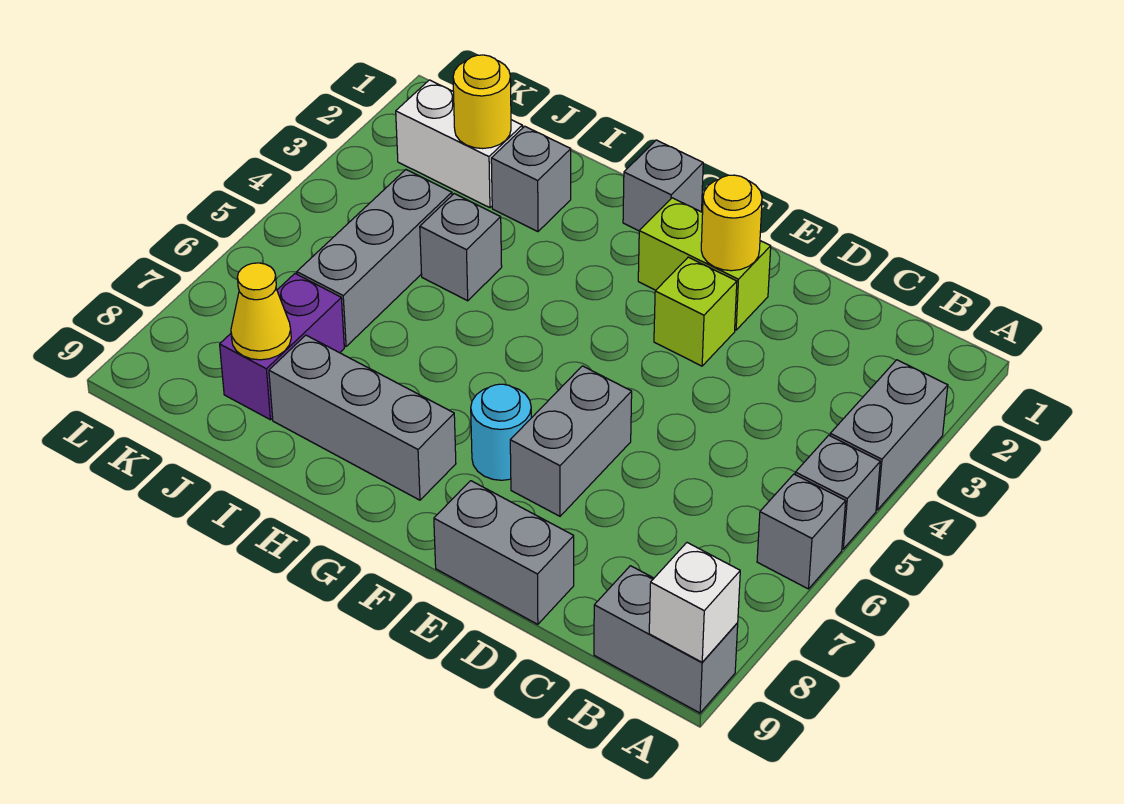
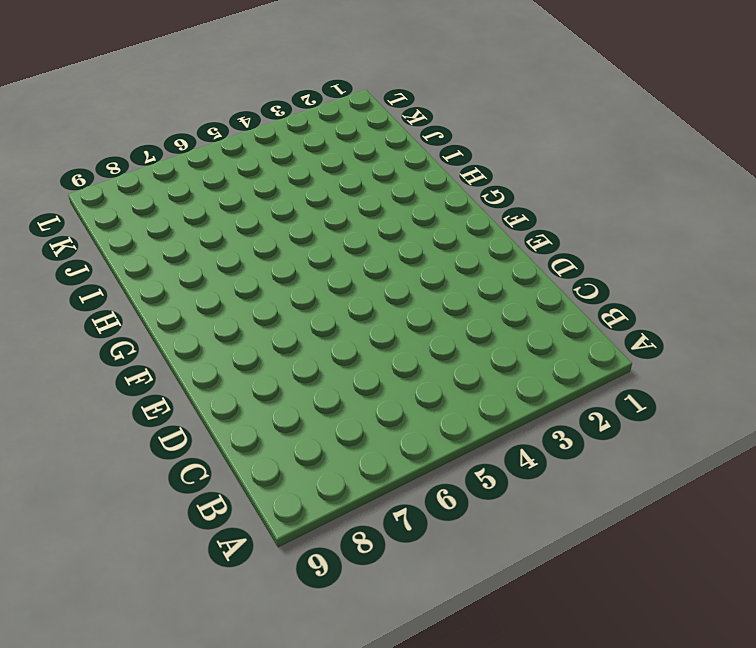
none -> grey 1x2 brick [830,360,948,510]
none -> grey 1x1 brick [795,435,880,549]
none -> grey 1x1 brick [757,474,846,589]

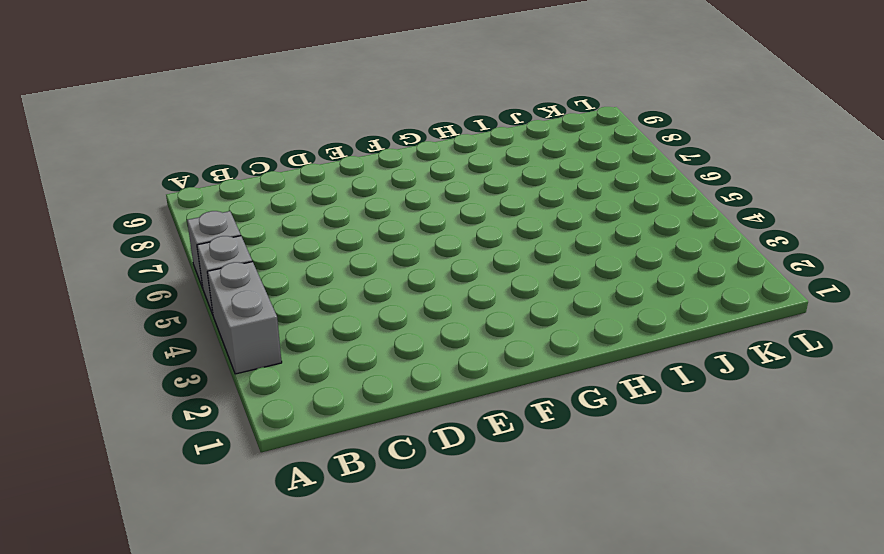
none -> grey 1x2 brick [594,566,738,713]
none -> grey 1x2 brick [434,481,574,624]
none -> lime 1x2 brick [638,198,771,330]

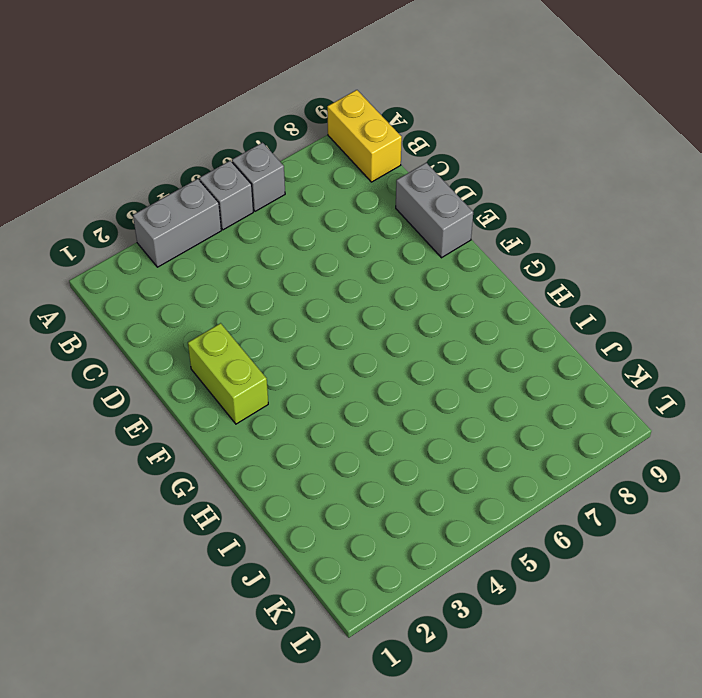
yellow 1x2 brick [327,90,402,182] -> grey 1x2 brick [594,566,738,713]
none -> lime 1x1 brick [654,257,737,366]
none -> grey 1x2 brick [510,366,632,516]
none -> cyan 1x1 round brick [471,384,531,480]

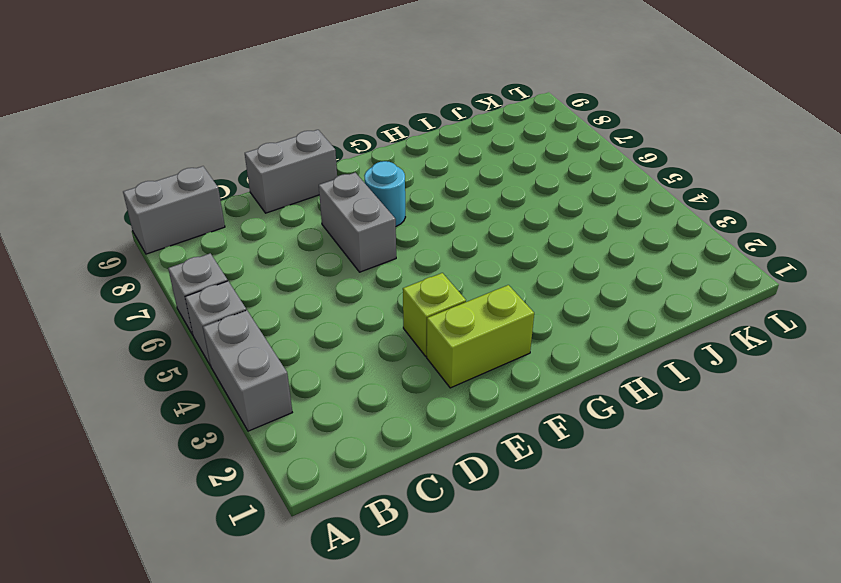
none -> grey 1x1 brick [623,140,703,231]
none -> grey 1x3 brick [269,335,456,500]
none -> grey 1x1 brick [491,126,571,232]

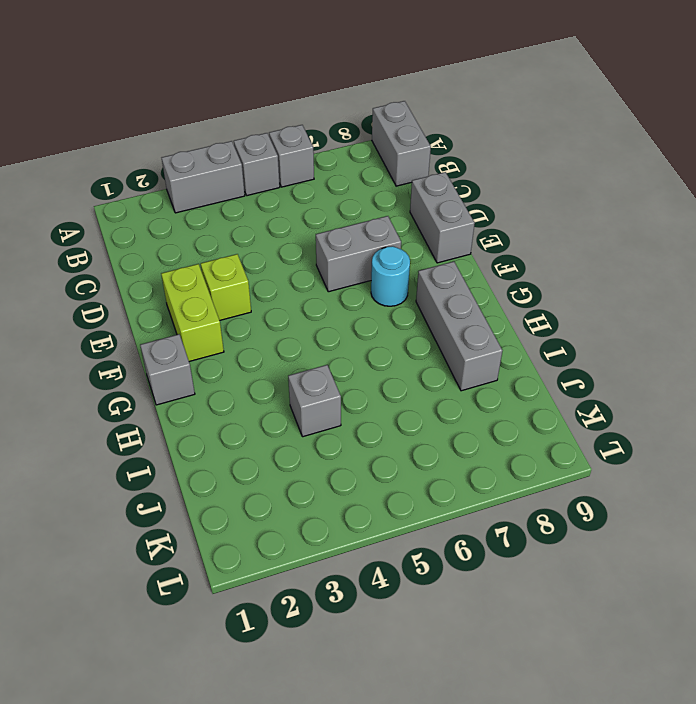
none -> grey 1x1 brick [491,126,571,232]
none -> white 1x2 brick [396,80,522,208]
none -> grey 1x3 brick [297,170,452,346]

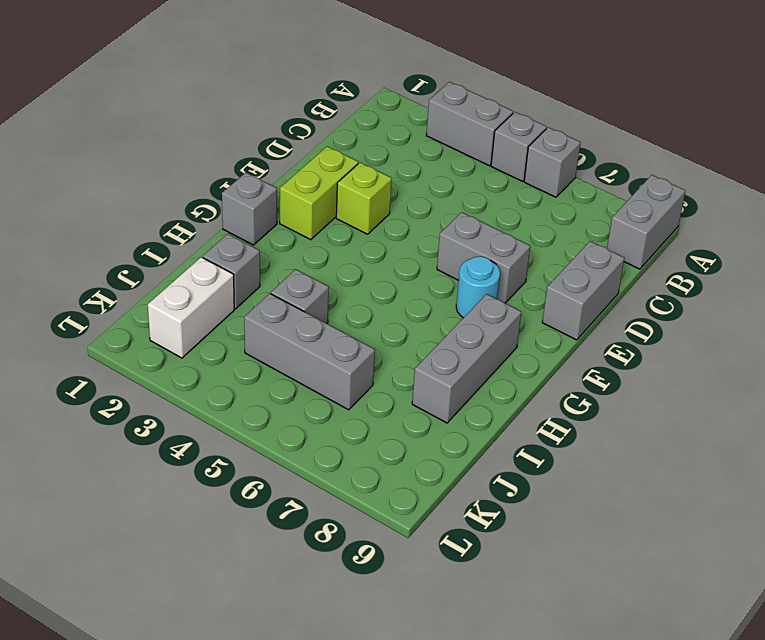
none -> purple 1x2 brick [220,274,344,420]
none -> white 1x1 brick [649,543,740,662]
none -> yellow 1x1 round brick [701,175,762,271]

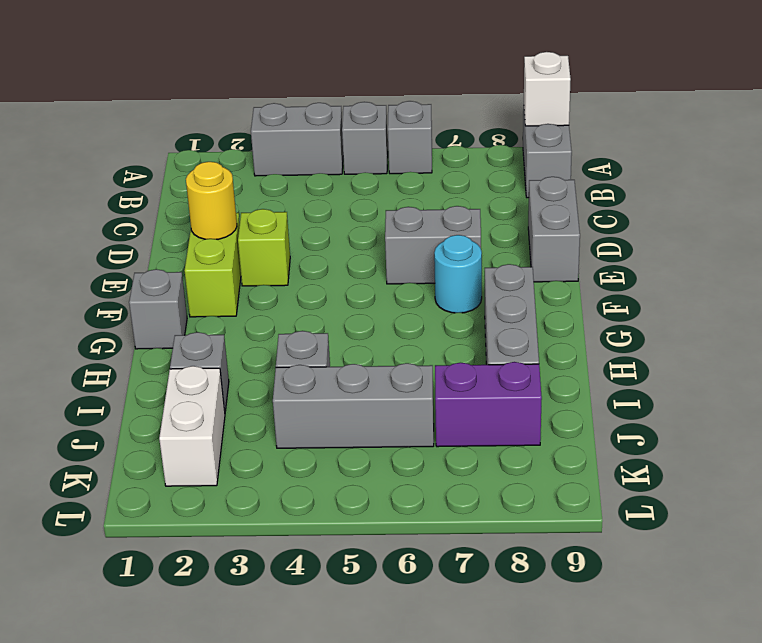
none -> yellow 1x1 round brick [453,55,511,149]
none -> yellow 1x1 cone [231,263,291,360]

